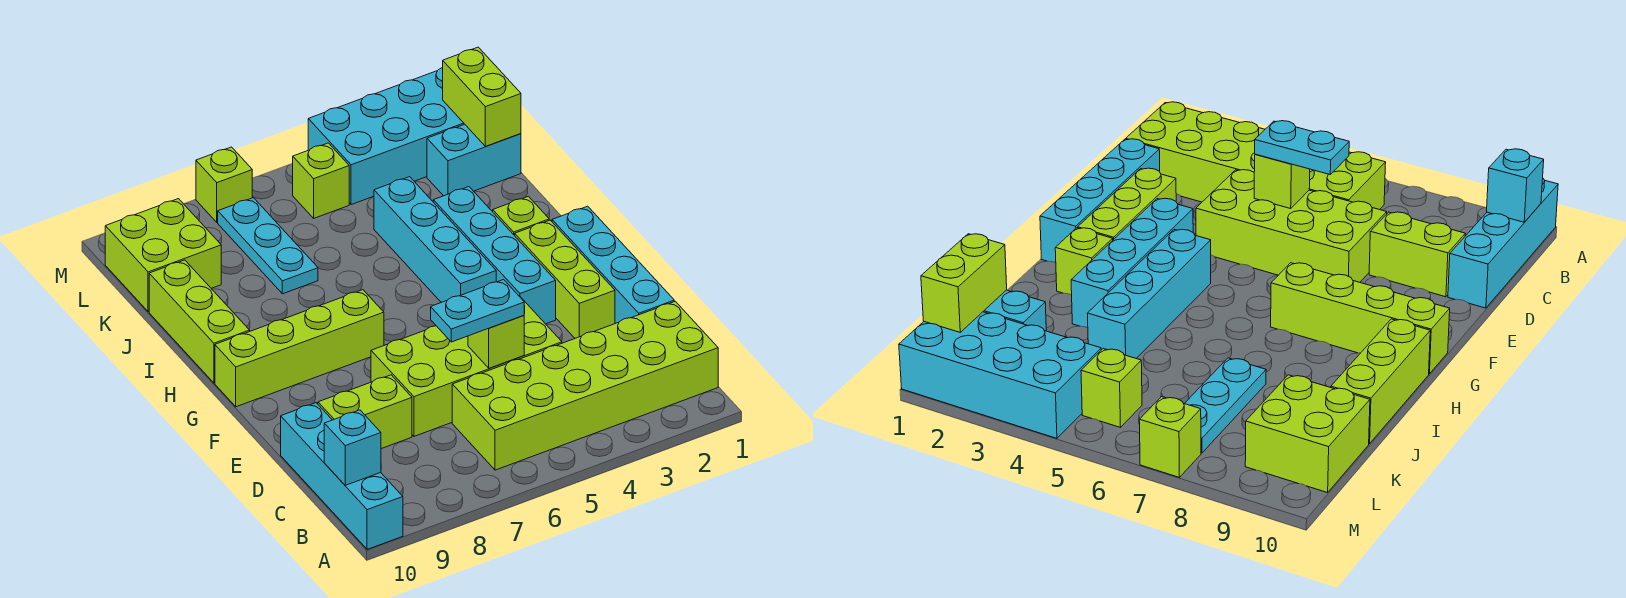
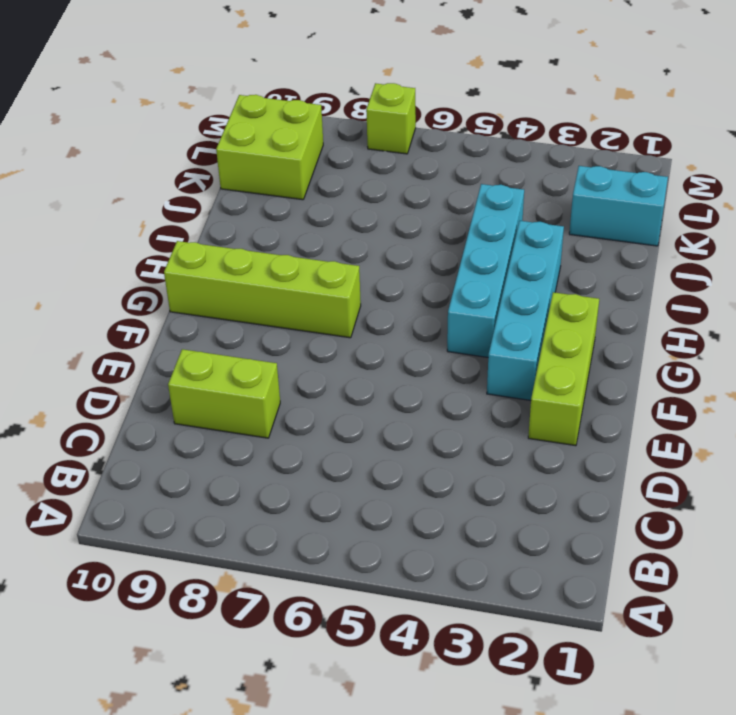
none -> cyan 1x4 brick [281,403,403,549]
none -> lime 2x6 brick [452,301,718,470]
none -> cyan 1x4 brick [552,206,674,324]

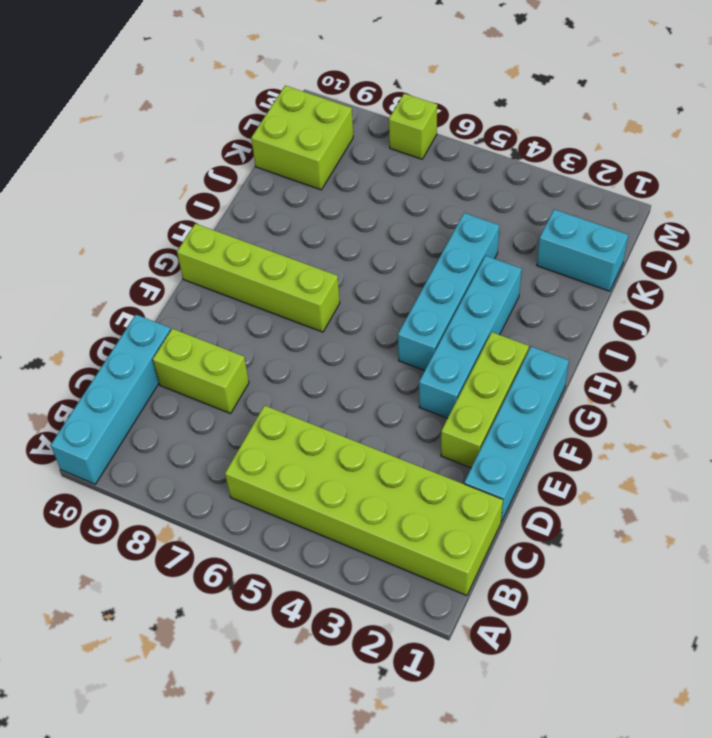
none -> lime 2x4 brick [371,296,562,436]
none -> lime 1x1 brick [493,196,549,236]
none -> lime 1x3 brick [149,260,250,383]

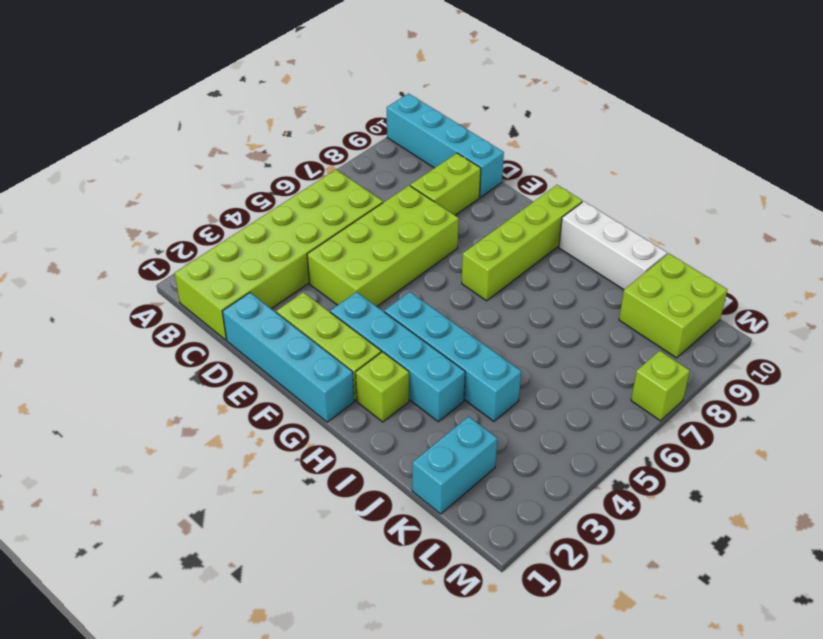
white 1x3 brick [559,201,667,290] -> lime 1x3 brick [149,260,250,383]
none -> cyan 1x3 plate [218,198,318,294]
none -> cyan 2x4 brick [308,67,464,205]
none -> lime 1x1 brick [293,143,349,218]

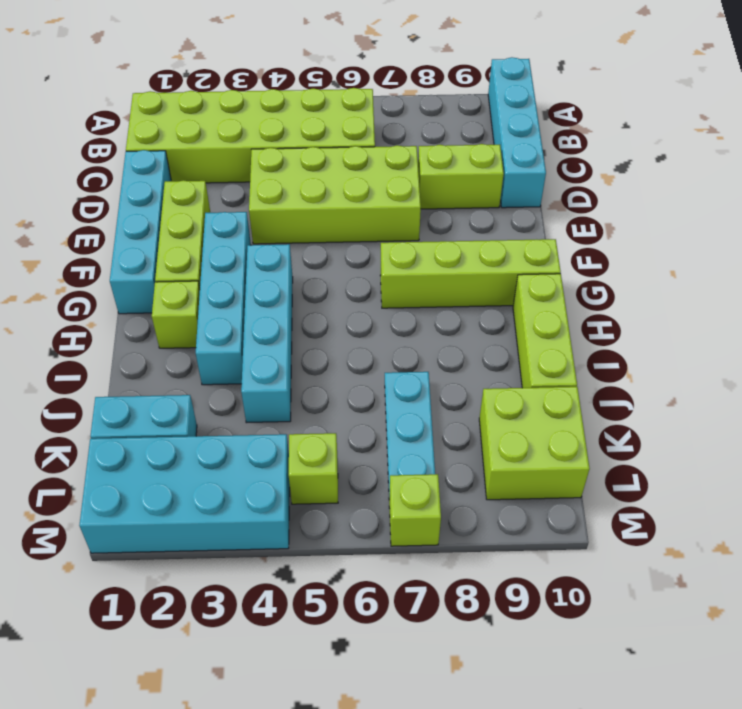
none -> cyan 1x1 brick [324,410,381,485]
none -> lime 1x1 brick [468,315,524,368]
none -> lime 1x2 brick [443,47,521,146]

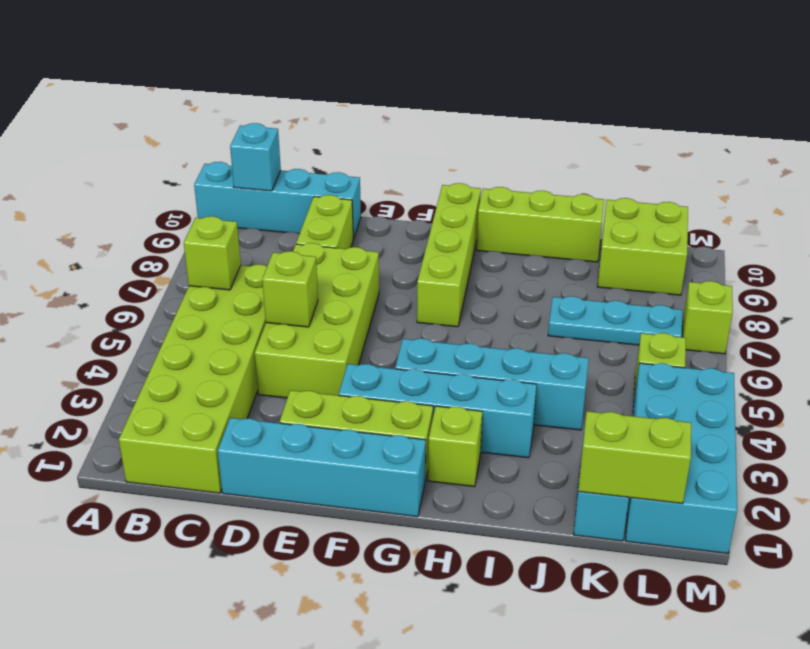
lime 1x1 brick [184,216,241,290] -> none
none -> cyan 1x2 plate [431,280,524,342]

